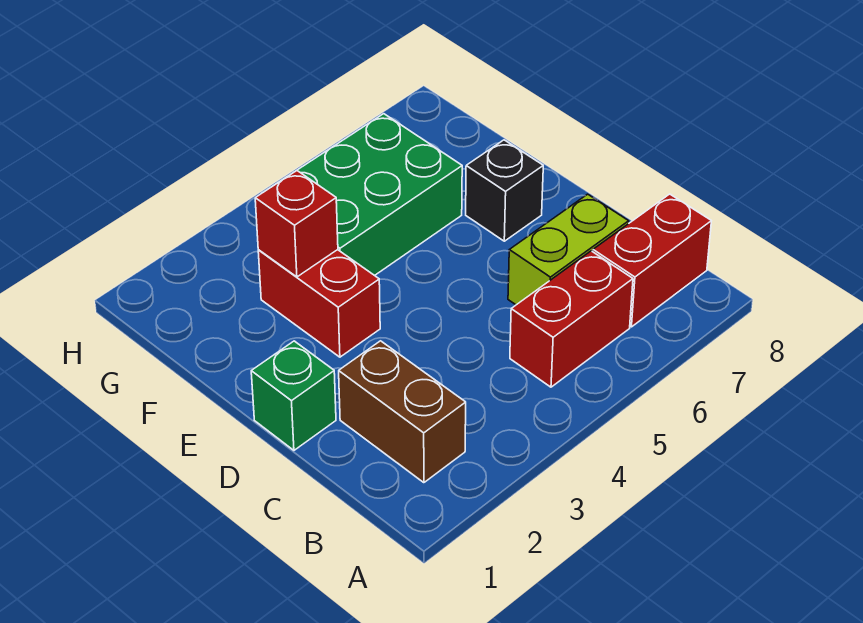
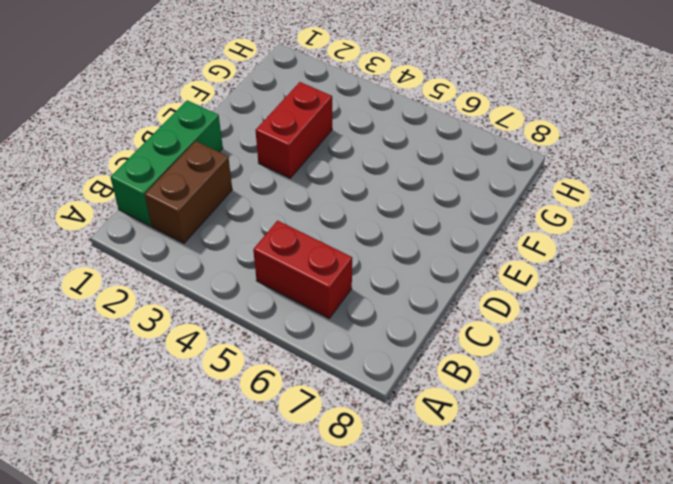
green 1x3 brick [110,100,223,226] -> green 1x1 brick [251,341,336,450]
none -> red 1x2 brick [593,194,711,327]
none -> lime 1x2 brick [508,194,629,305]

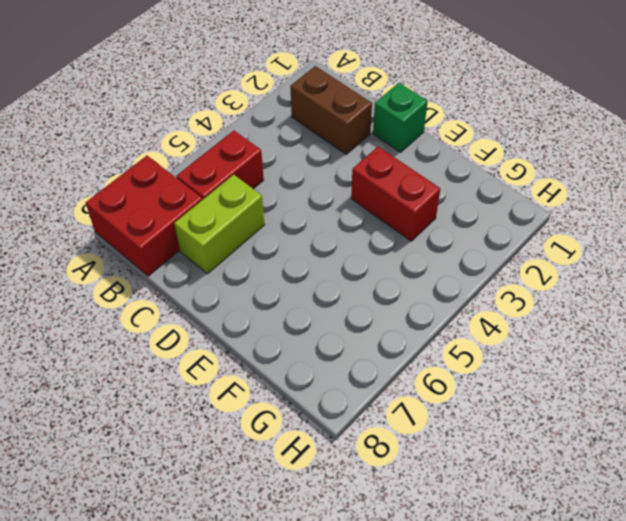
red 2x2 brick [86,156,203,276] -> red 1x2 brick [593,194,711,327]
none -> black 1x1 brick [466,140,543,241]
none -> green 2x3 brick [297,114,462,276]

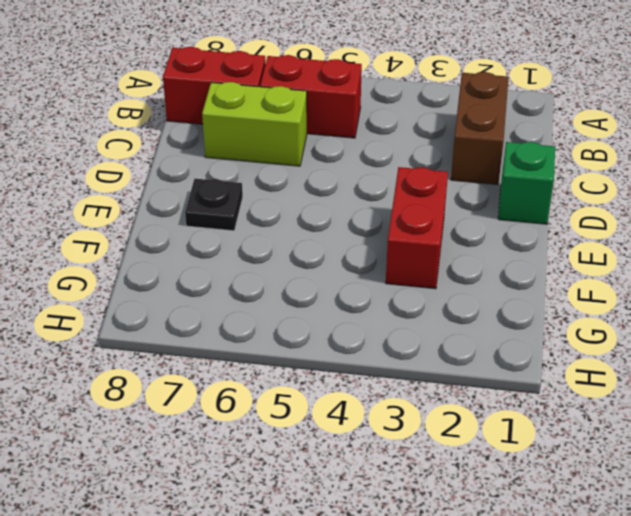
black 1x1 plate [185,179,243,231] -> black 1x1 brick [466,140,543,241]
none -> green 2x3 brick [297,114,462,276]
none -> red 1x1 brick [255,171,338,277]

